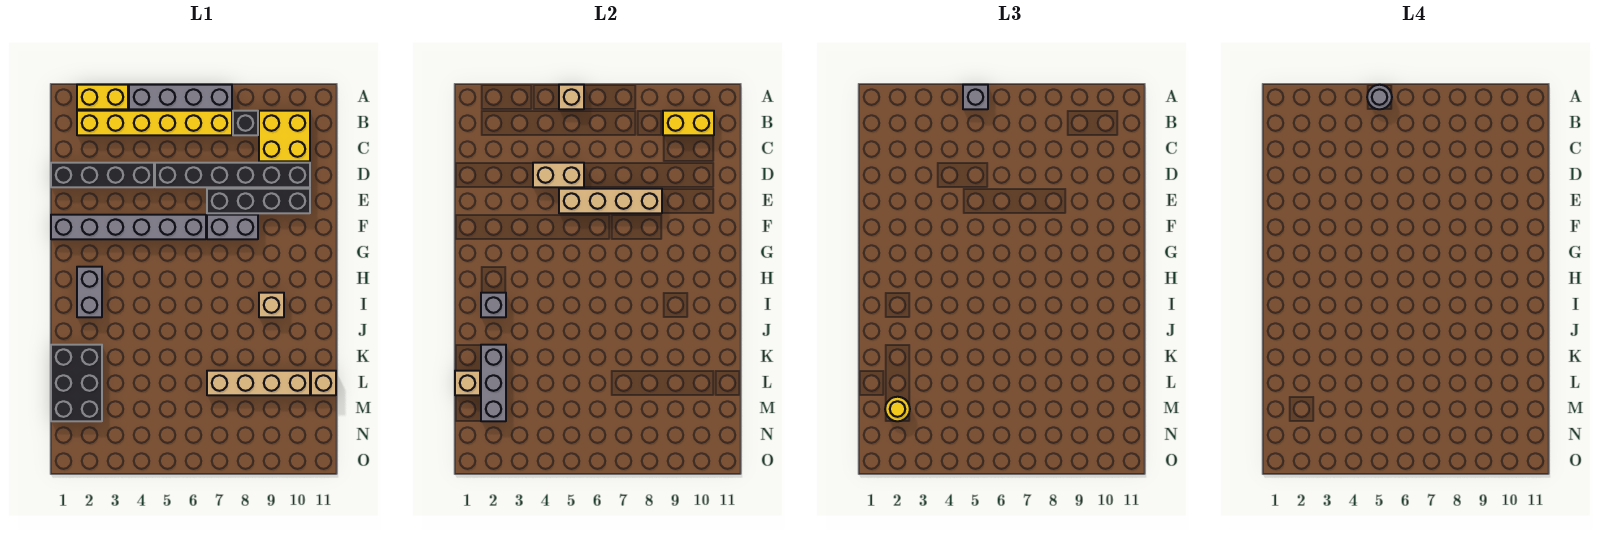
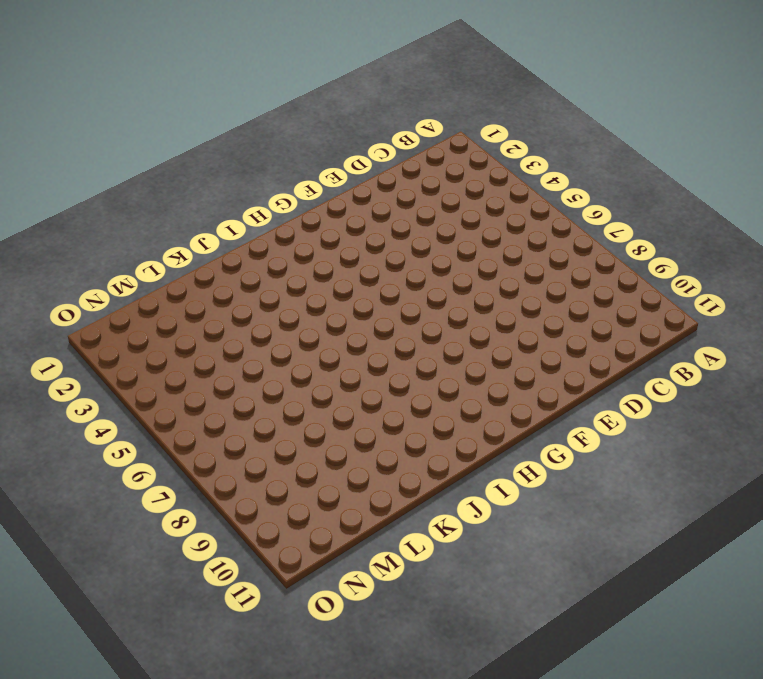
none -> yellow 1x2 brick [77,85,128,109]
none -> grey 1x4 brick [129,85,232,109]
none -> yellow 1x6 brick [77,111,232,135]

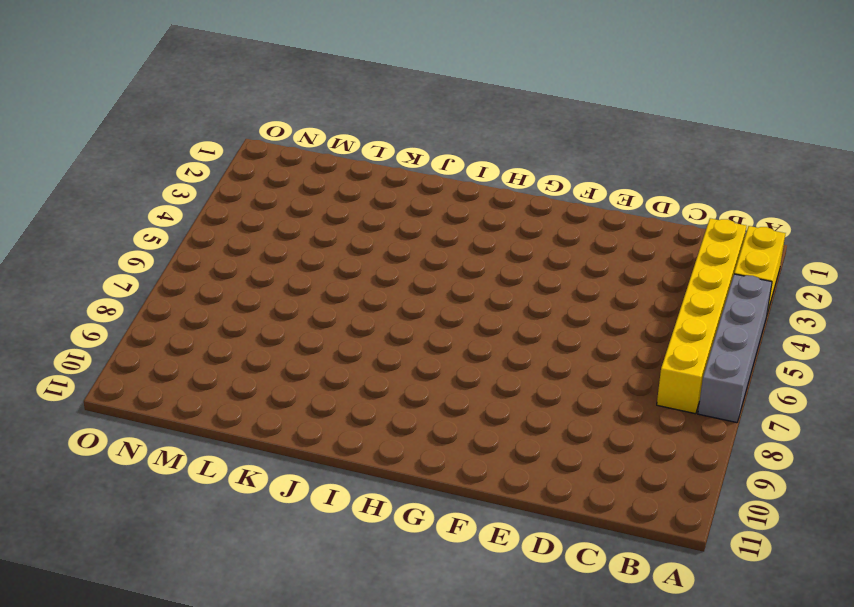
none -> black 1x1 brick [233,111,258,135]
none -> yellow 2x2 brick [259,111,310,161]
none -> black 1x4 brick [51,163,154,187]

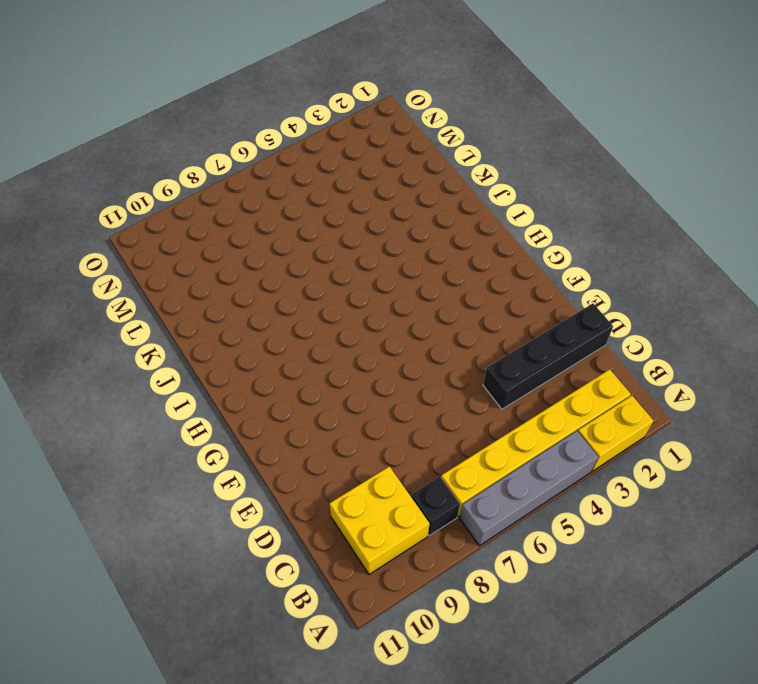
none -> black 1x6 brick [155,163,310,187]
none -> black 1x4 brick [207,189,310,213]
none -> grey 1x6 brick [51,215,206,239]

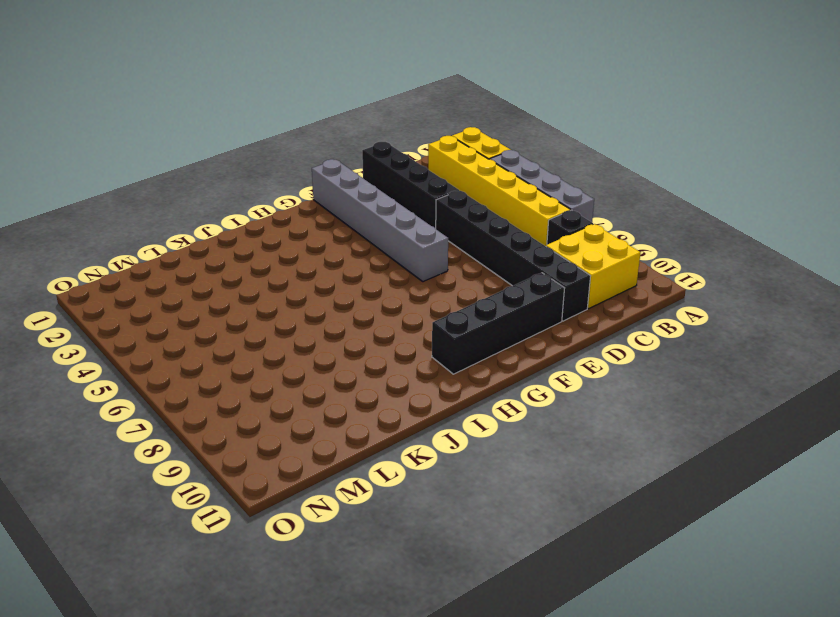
black 1x4 brick [432,273,565,374] -> black 1x4 brick turned to [207,189,310,213]
none -> grey 1x2 brick [207,215,258,239]
none -> grey 1x2 brick [77,267,102,317]
none -> tan 1x1 brick [259,293,284,317]

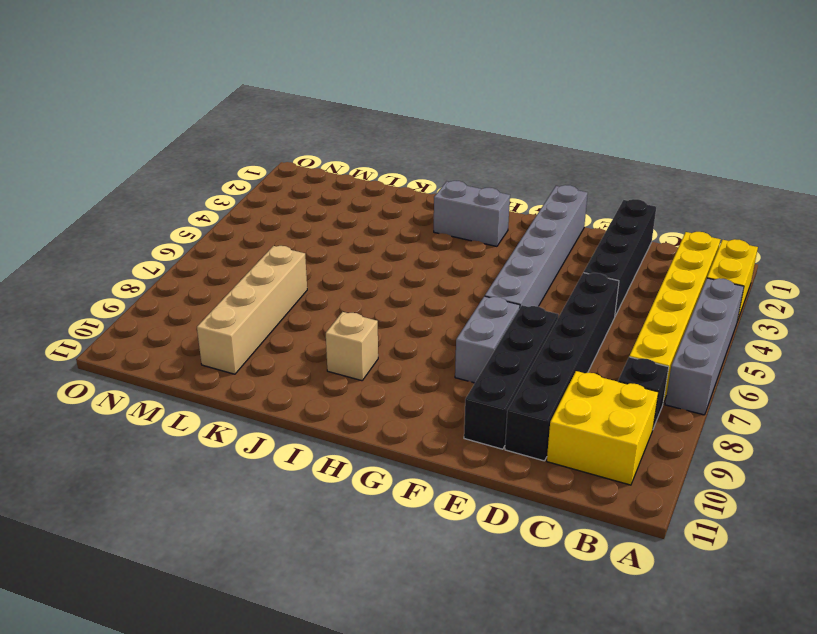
none -> black 2x3 brick [51,345,102,421]
none -> tan 1x1 brick [311,371,336,395]
none -> tan 1x1 brick [559,85,584,109]

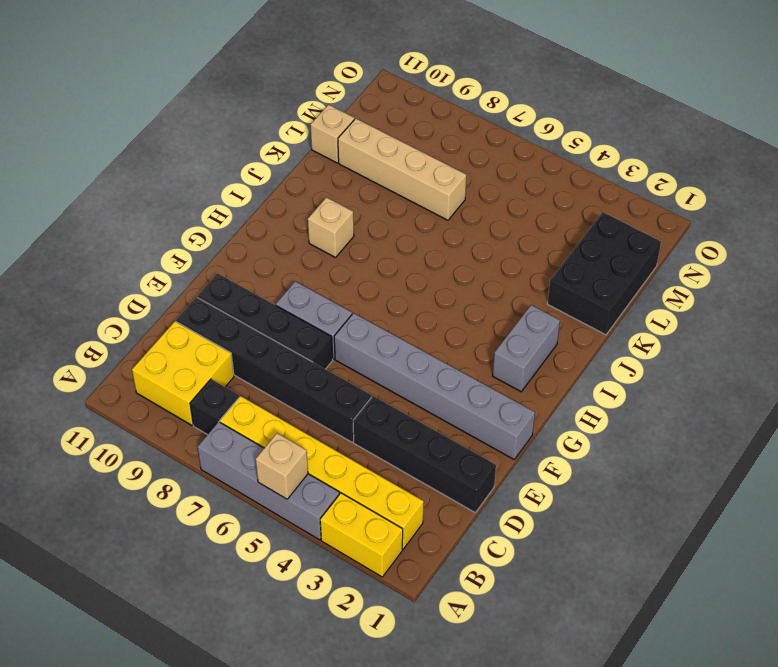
none -> yellow 1x2 brick [663,111,714,135]
none -> tan 1x2 brick [533,163,584,187]
none -> tan 1x4 brick [559,189,662,213]

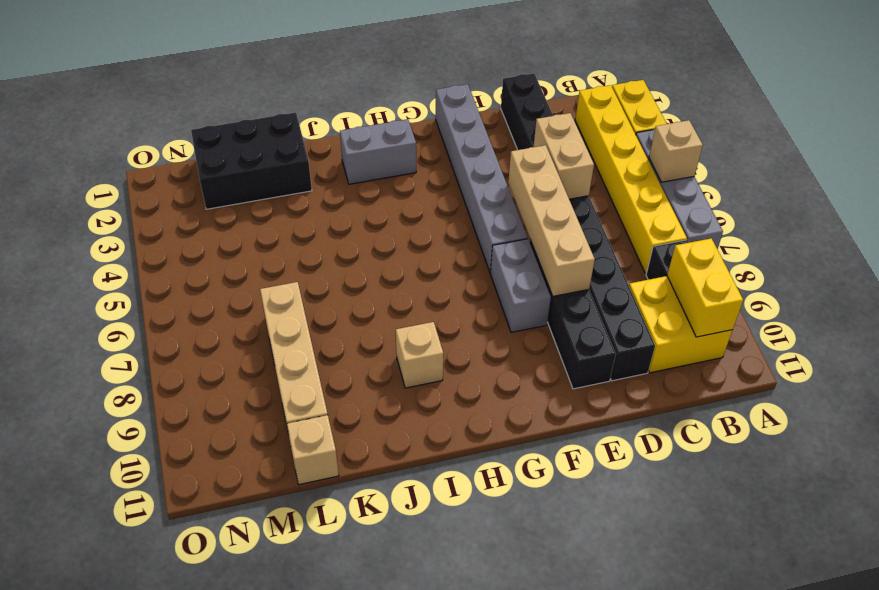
none -> grey 1x1 brick [481,293,506,317]
none -> grey 1x3 brick [481,345,506,421]
none -> tan 1x1 brick [455,371,480,395]

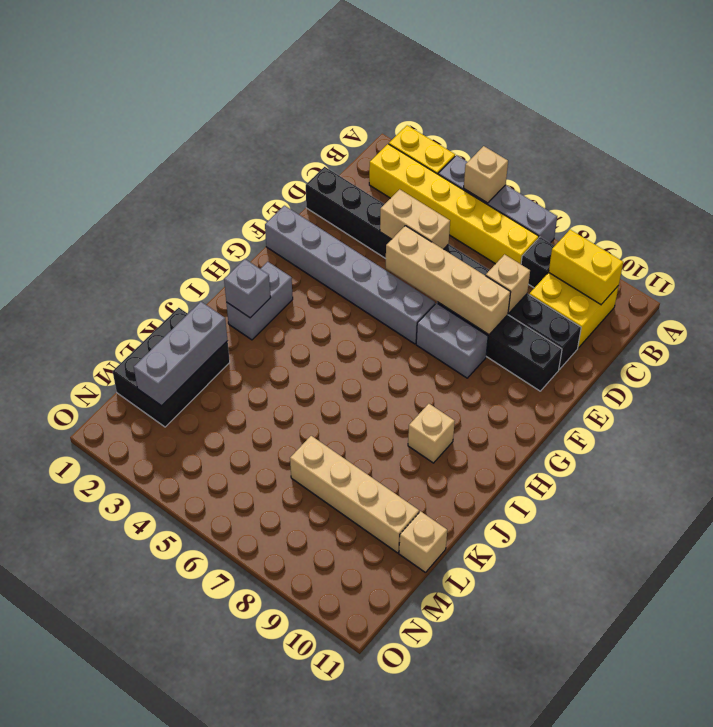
tan 1x1 brick [486,254,530,313] -> tan 1x1 brick moved to [455,371,480,395]
none -> grey 1x1 brick [963,85,988,109]
none -> yellow 1x1 round brick [885,397,910,421]
none -> grey 1x1 round brick [1367,85,1392,109]

